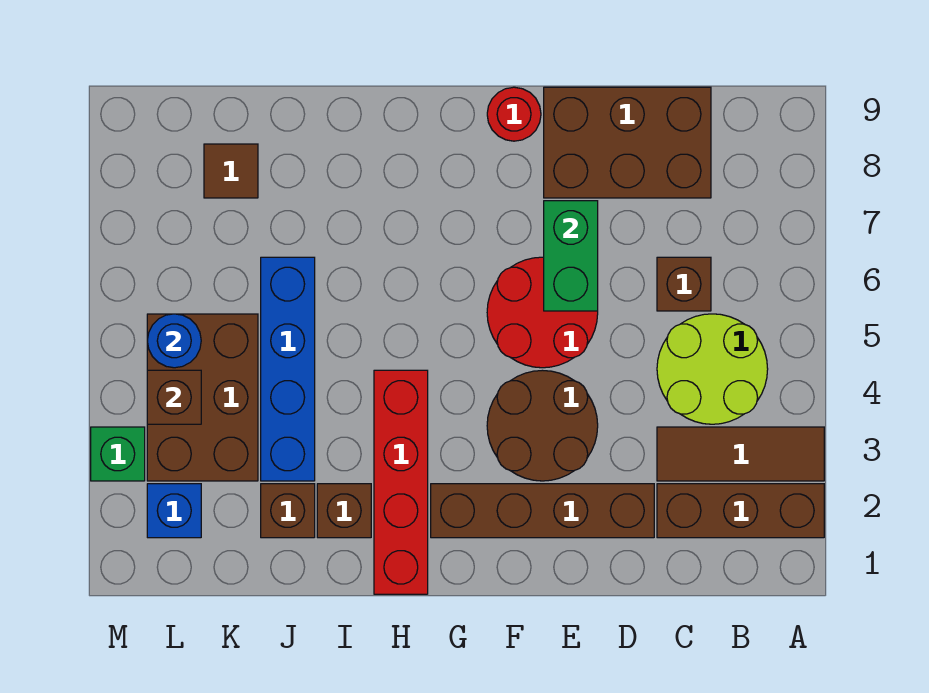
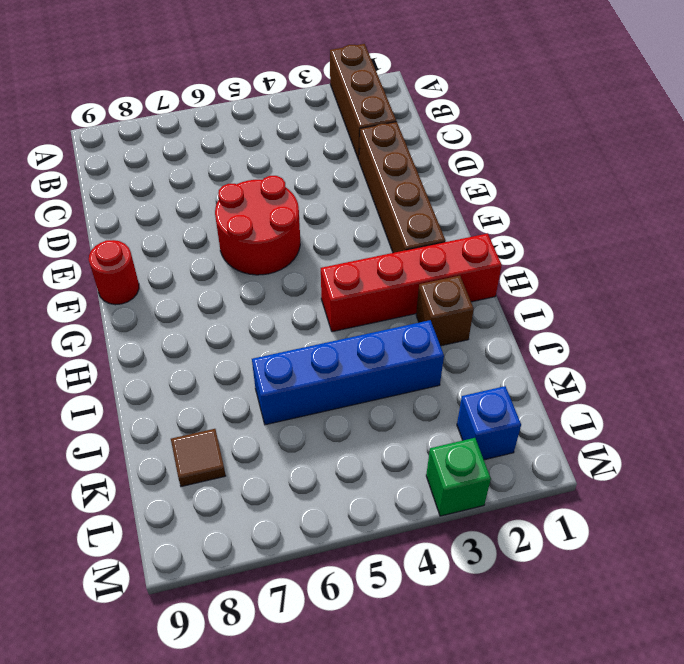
none -> brown 1x3 tile [657,427,824,481]
none -> lime 2x2 round brick [657,314,768,424]
none -> brown 1x1 brick [657,257,711,311]

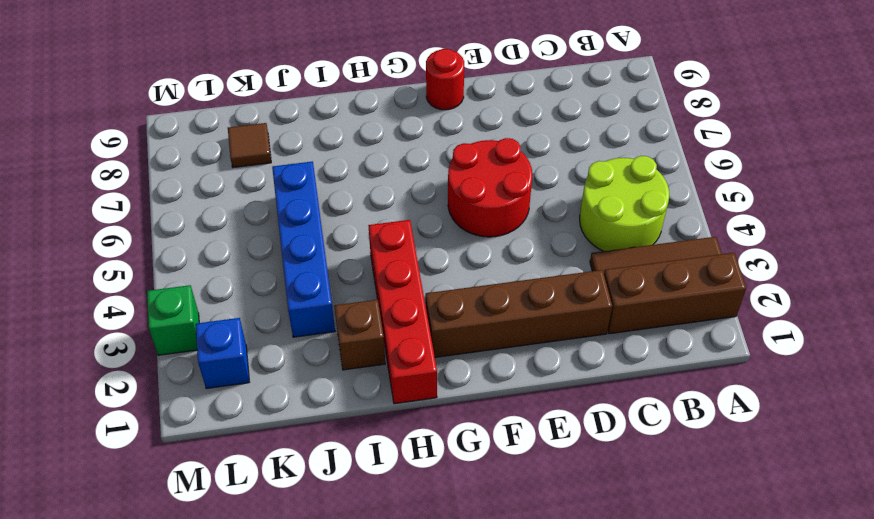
none -> brown 1x1 brick [657,257,711,311]
none -> brown 2x3 brick [544,87,711,198]
none -> brown 2x2 round brick [487,370,598,481]

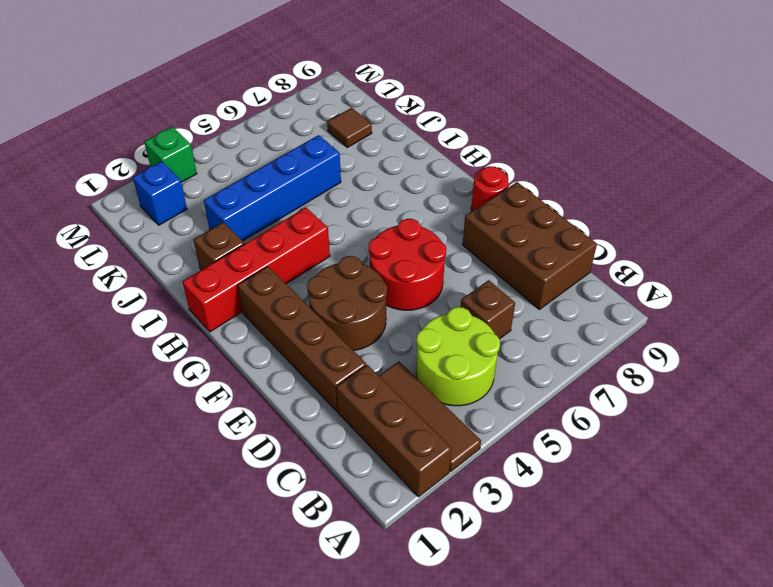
none -> brown 1x1 brick [261,484,315,538]
none -> brown 2x3 brick [147,314,258,481]
none -> green 1x2 brick [544,201,598,311]

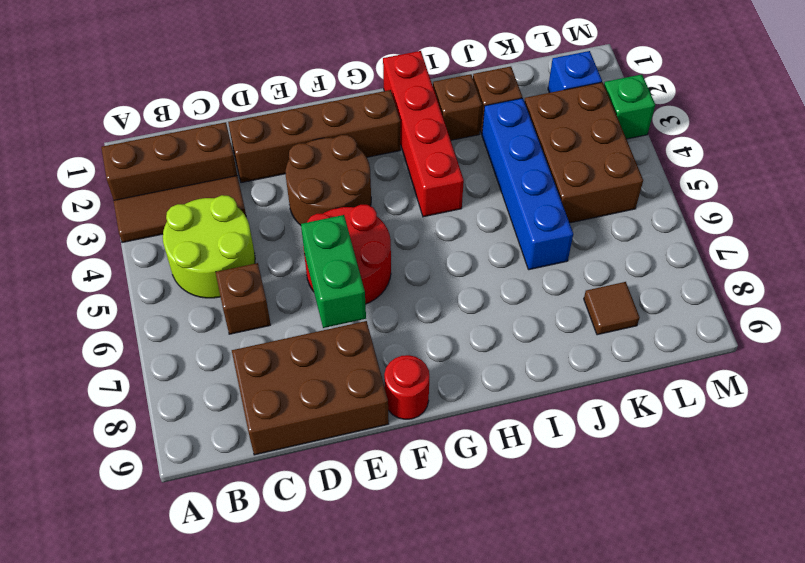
none -> brown 1x1 brick [147,370,201,424]
none -> blue 1x1 round brick [147,314,201,368]

